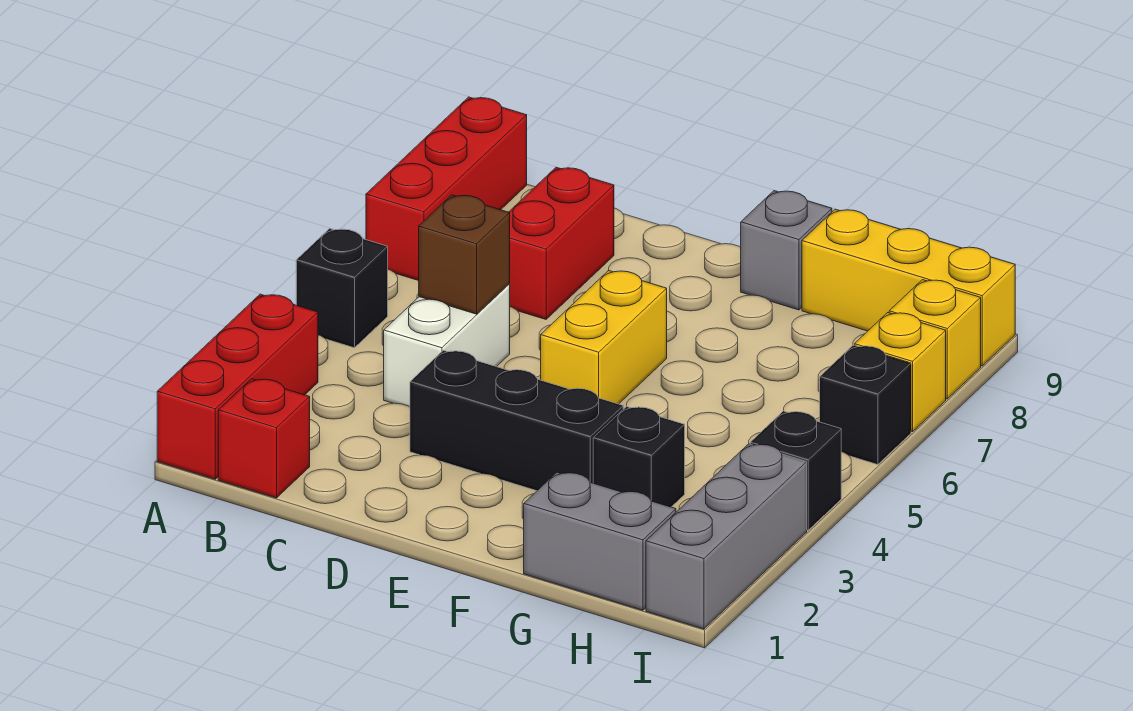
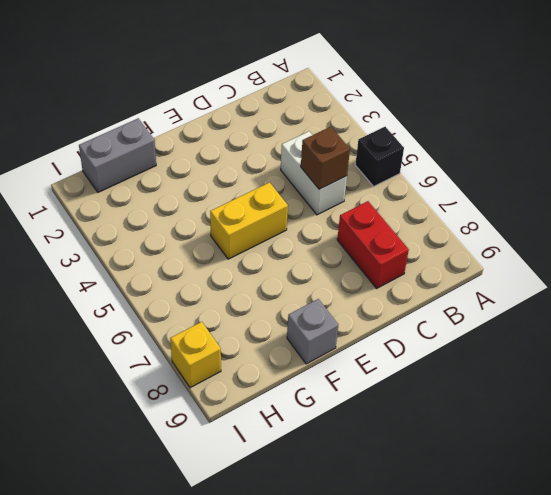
yellow 1x2 brick [210,182,288,259] -> yellow 1x2 brick turned to [541,270,667,404]
none -> red 1x3 brick [157,294,318,479]
none -> red 1x3 brick [366,97,527,281]
none -> red 1x1 brick [218,379,310,498]

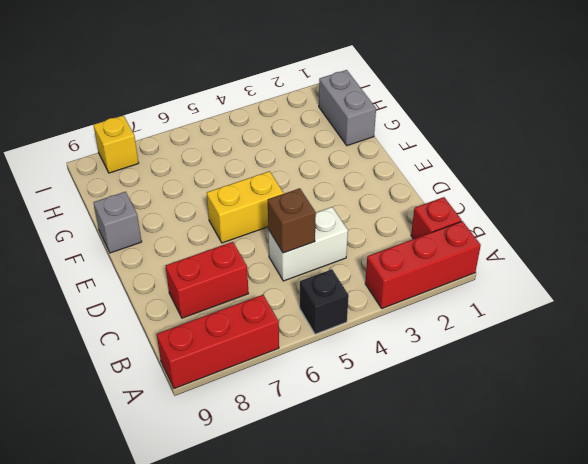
none -> black 1x3 brick [410,350,623,491]
none -> black 1x1 brick [593,406,685,507]
none -> yellow 1x3 brick [802,209,1015,366]

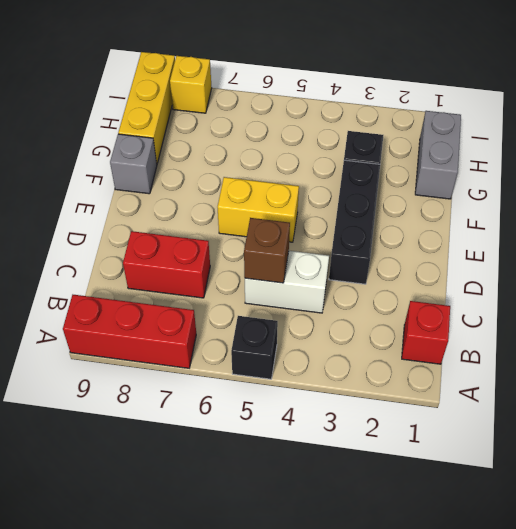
none -> red 1x3 brick [157,294,318,479]
none -> grey 1x3 brick [646,444,807,629]
none -> black 1x1 brick [750,411,841,530]

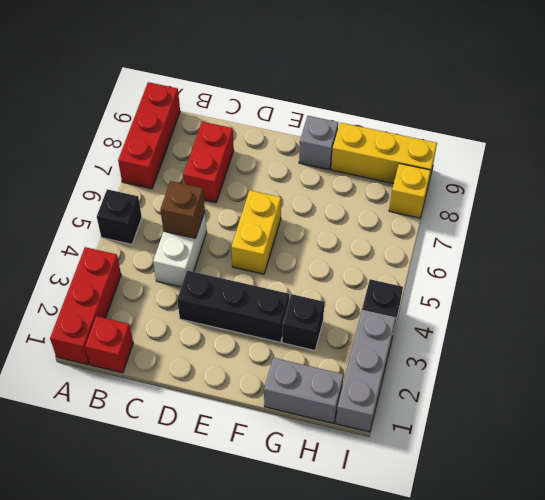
none -> black 1x1 brick [820,345,911,465]
none -> yellow 1x1 brick [855,313,946,432]

